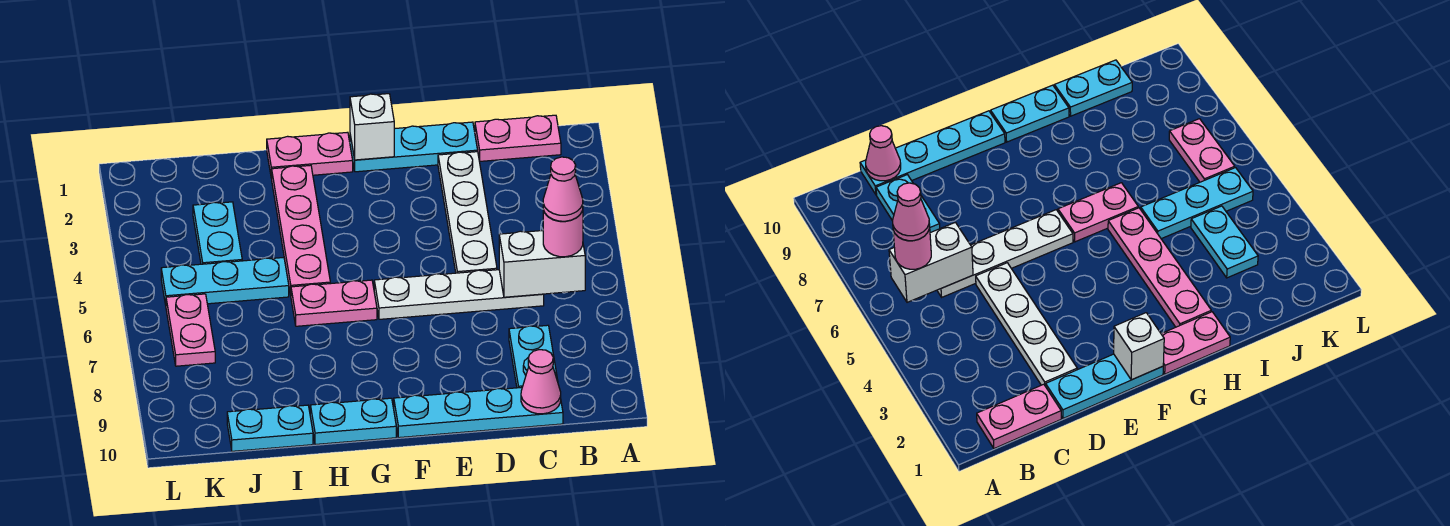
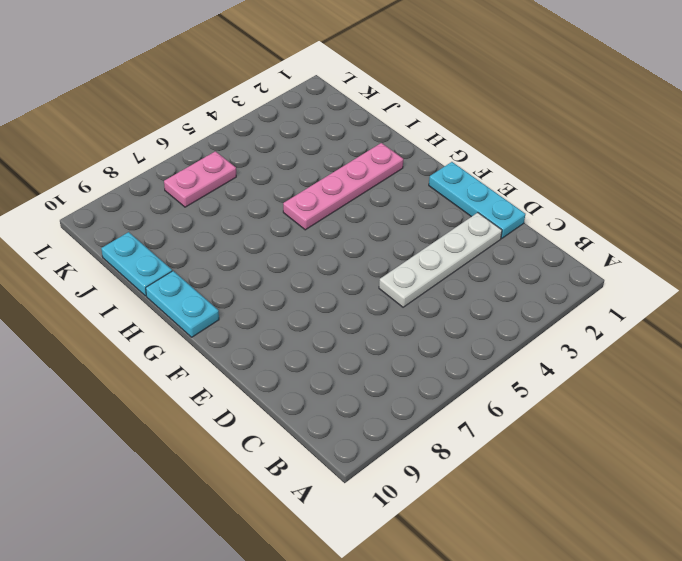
none -> pink 1x2 plate [475,115,561,161]
none -> white 1x4 plate [374,270,544,319]
none -> cyan 1x2 plate [509,325,558,388]

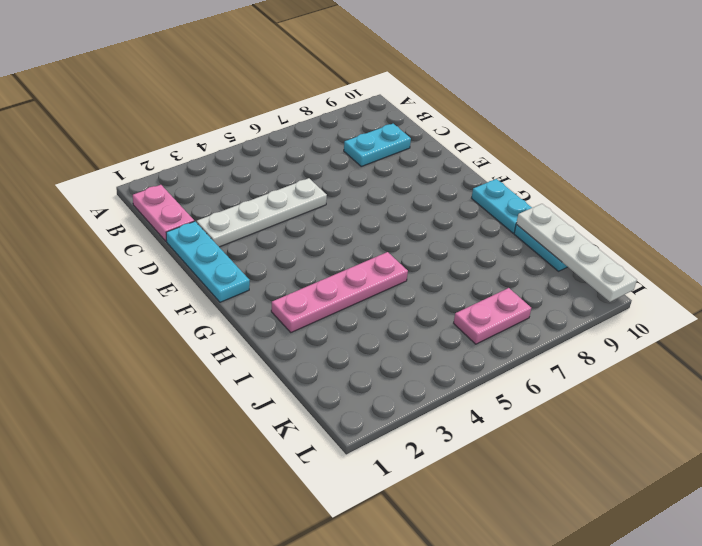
white 1x4 plate [516,204,637,302] -> white 1x4 plate moved to [374,270,544,319]
none -> cyan 1x4 plate [394,387,563,438]
none -> pink 1x2 plate [267,132,353,178]
none -> pink 1x2 plate [291,280,377,326]

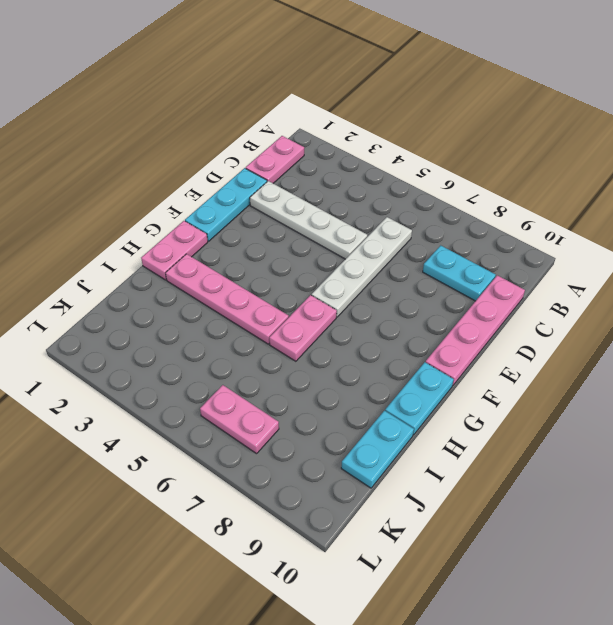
pink 1x4 plate [426,275,525,385] -> cyan 1x4 plate [394,387,563,438]
none -> cyan 1x3 plate [161,258,289,305]
none -> cyan 1x2 plate [193,202,242,264]
none -> white 1x2 brick [499,231,585,297]

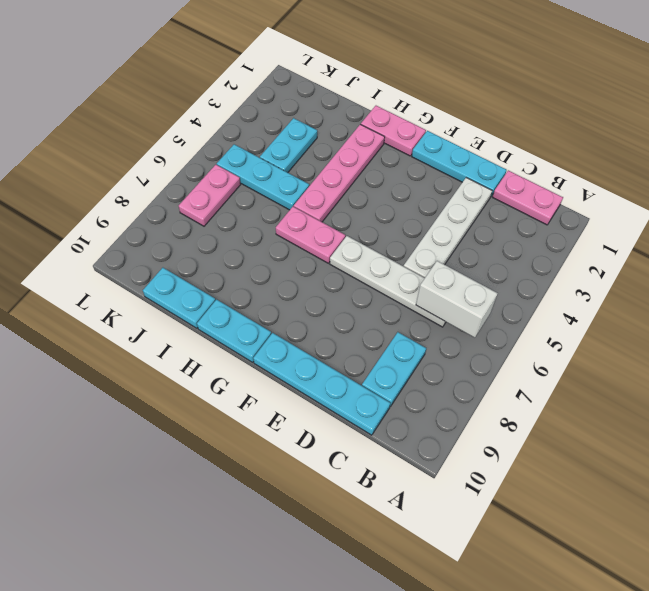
none -> pink 1x1 cone [521,350,561,414]
none -> white 1x1 brick [350,94,394,160]
none -> pink 1x1 round brick [543,210,583,257]

